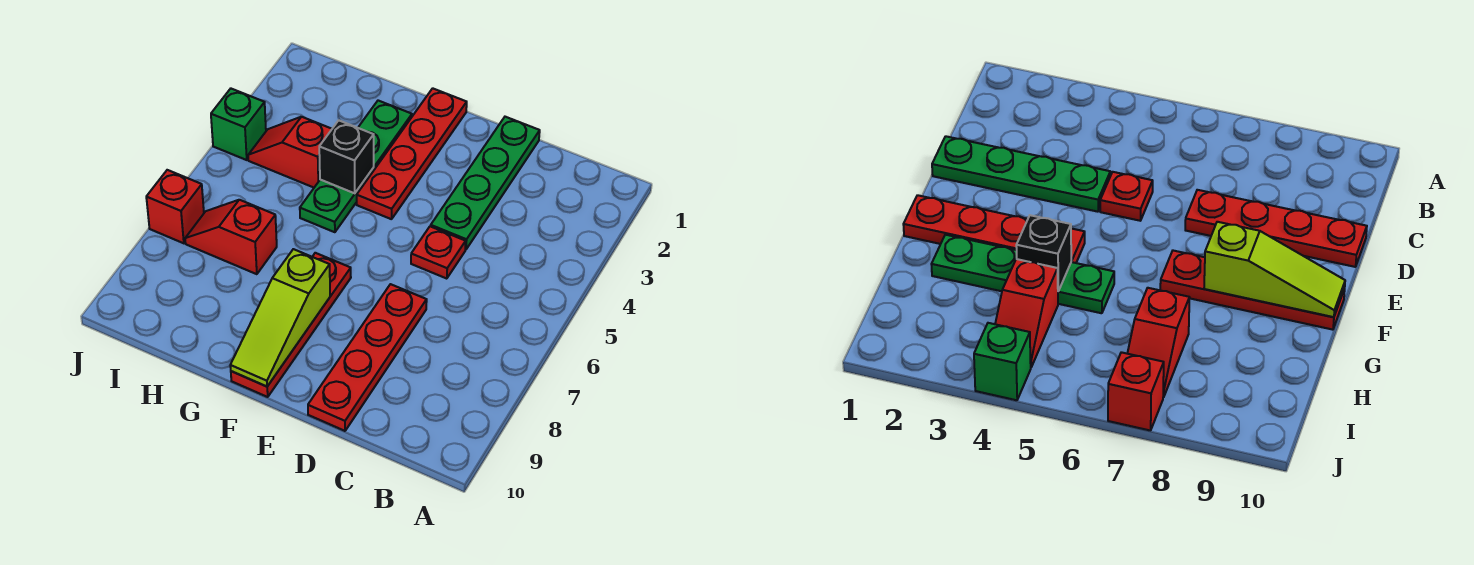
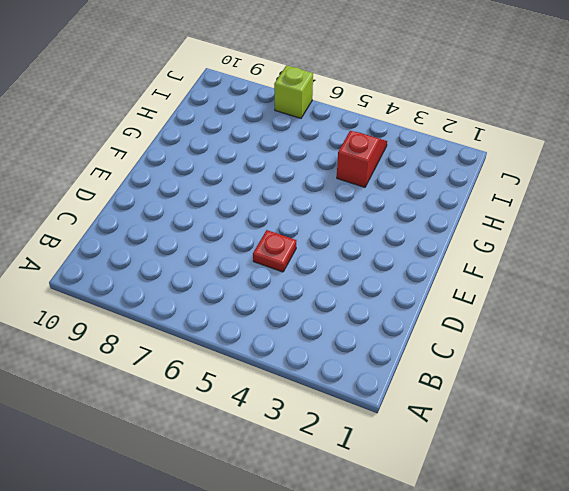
lime 1x1 brick [274,65,313,118] -> red 1x1 brick [146,170,204,243]
none -> green 1x4 plate [431,117,540,250]
none -> red 1x4 plate [308,284,427,431]
none -> red 1x4 plate [357,88,467,219]

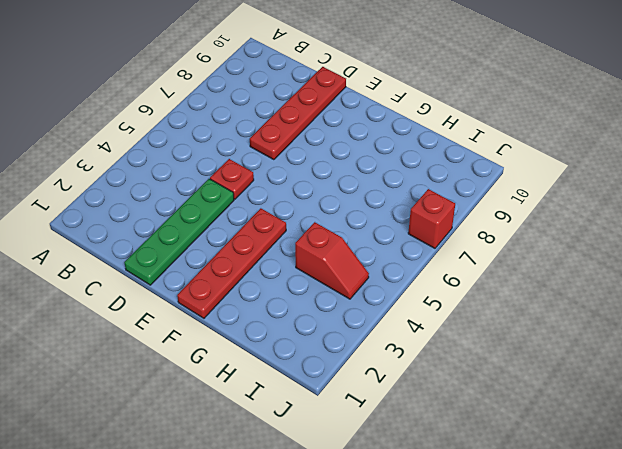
none -> red 1x4 plate [231,253,351,397]
none -> green 1x4 plate [300,101,412,232]
none -> red 1x2 slope [185,200,277,274]

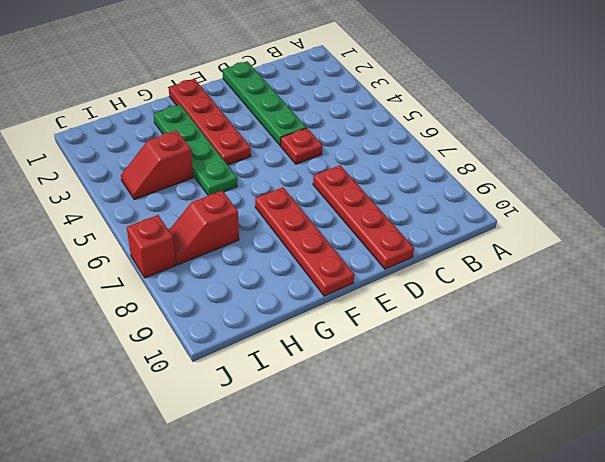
none -> green 1x1 brick [211,89,266,160]
none -> lime 1x3 slope [230,249,330,387]
none -> black 1x1 brick [319,120,374,193]

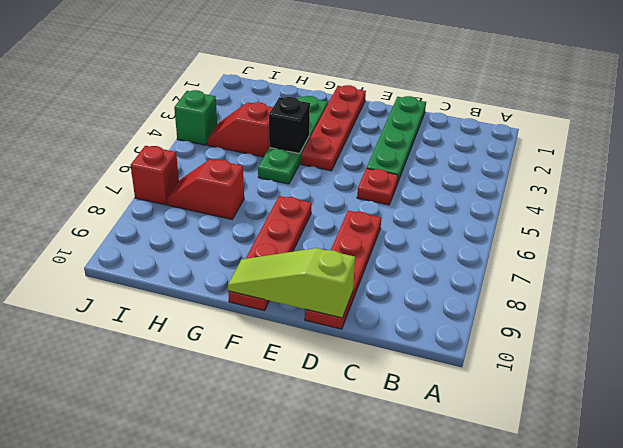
lime 1x3 slope [228,248,355,318] -> lime 1x3 slope turned to [230,249,330,387]

